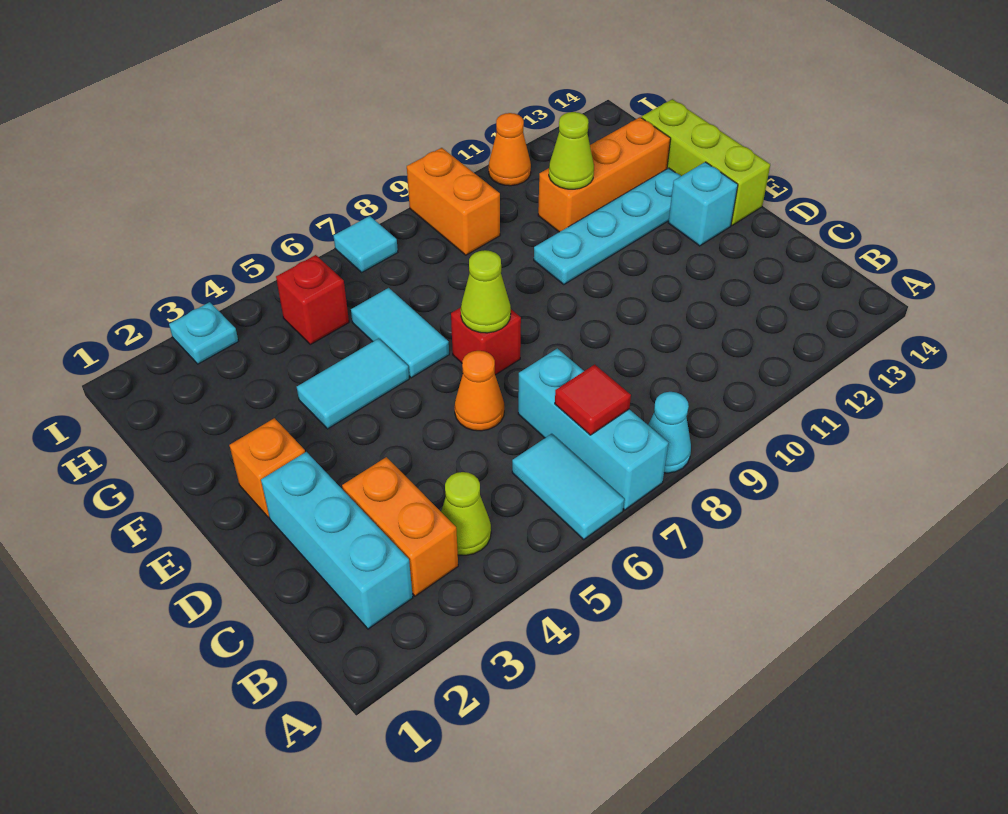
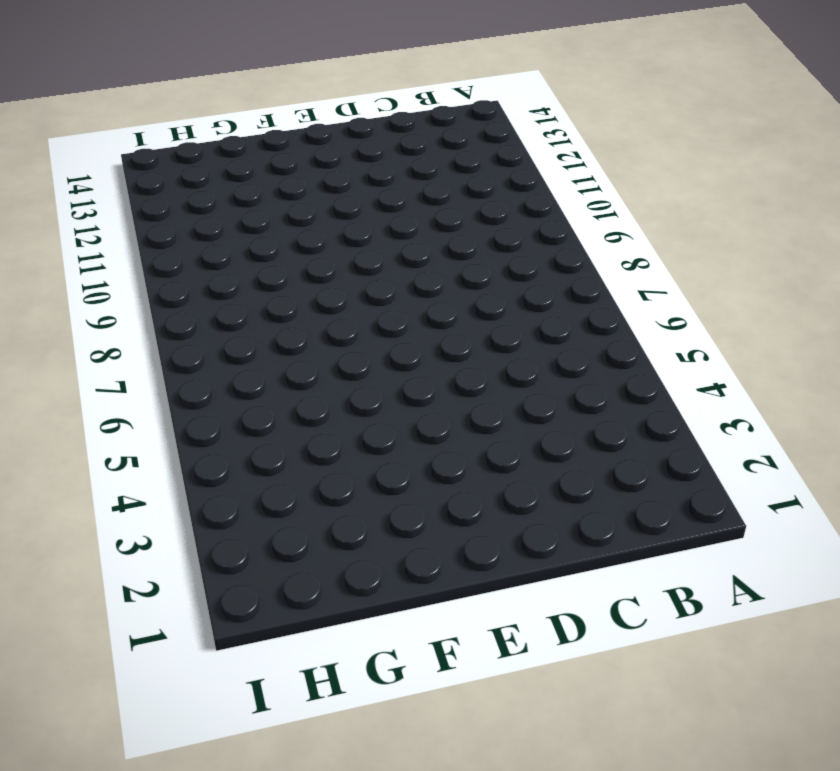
none -> cyan 1x2 tile [512,434,624,539]
none -> cyan 1x3 brick [518,348,668,510]
none -> cyan 1x1 cone [648,392,691,473]

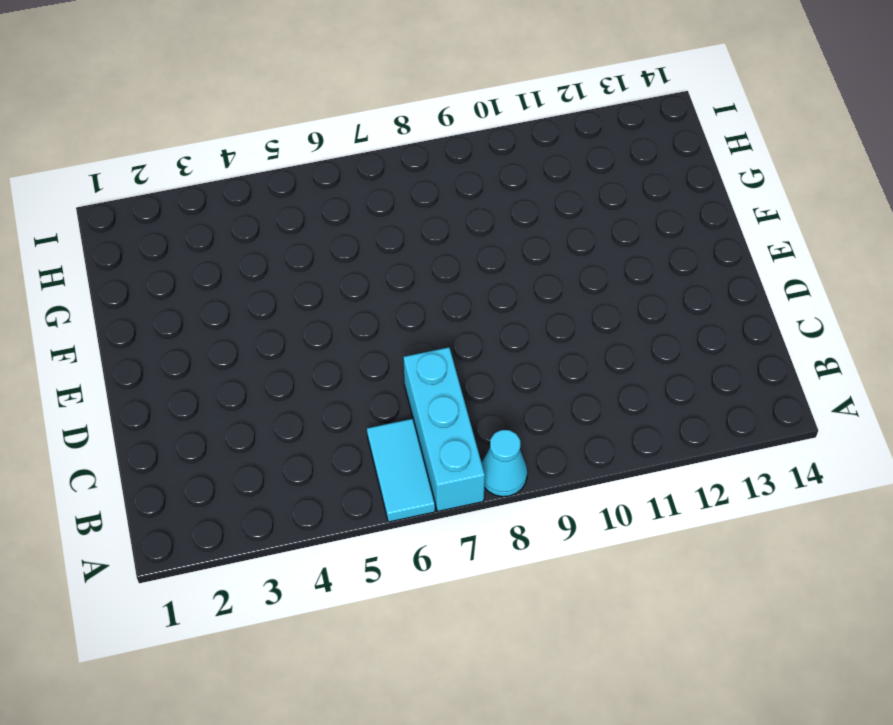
none -> cyan 1x3 brick [261,452,413,629]
none -> orange 1x2 brick [342,457,458,596]
none -> lime 1x1 cone [441,472,491,555]

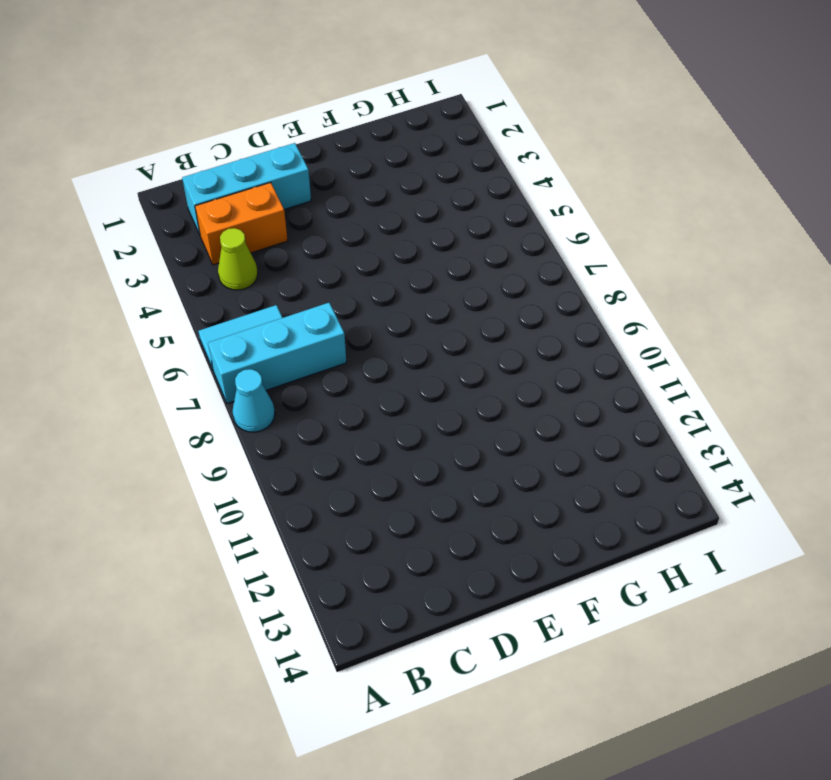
none -> orange 1x1 cone [454,351,504,431]
none -> orange 1x1 brick [229,418,305,518]
none -> red 1x1 brick [451,307,521,375]

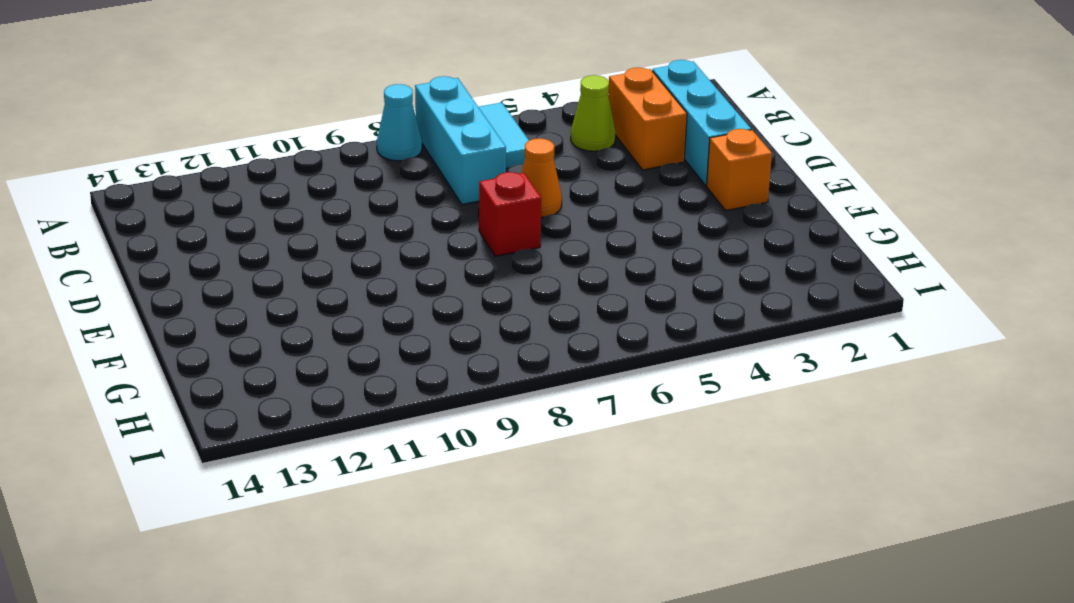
none -> cyan 1x1 brick [668,162,738,246]
none -> lime 1x3 brick [642,99,770,225]
none -> cyan 1x2 tile [297,338,409,429]

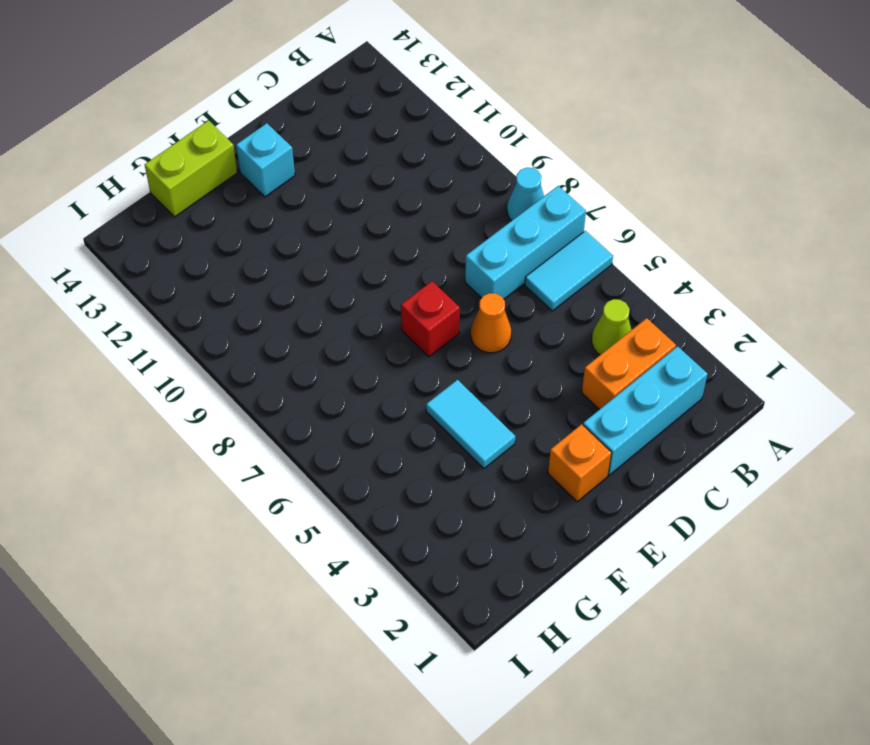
lime 1x2 brick [145,121,237,217] -> lime 1x3 brick [642,99,770,225]
none -> cyan 1x2 tile [351,288,449,378]
none -> cyan 1x4 plate [534,168,681,284]
none -> orange 1x3 brick [538,117,671,232]

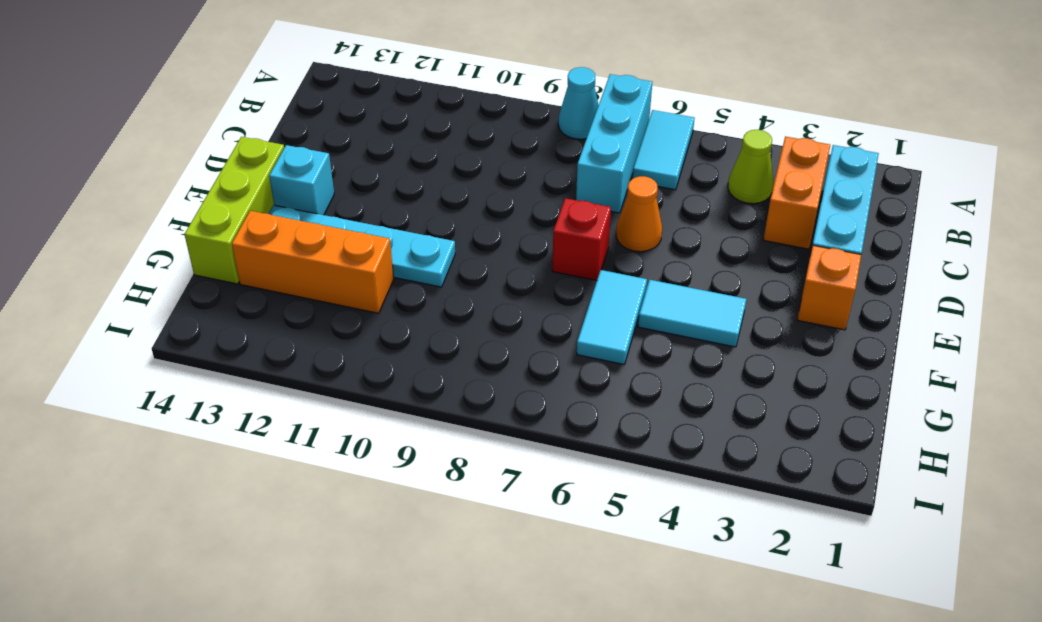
none -> red 1x1 brick [276,255,349,345]
none -> orange 1x2 brick [407,148,500,255]
none -> cyan 1x1 plate [169,302,238,364]

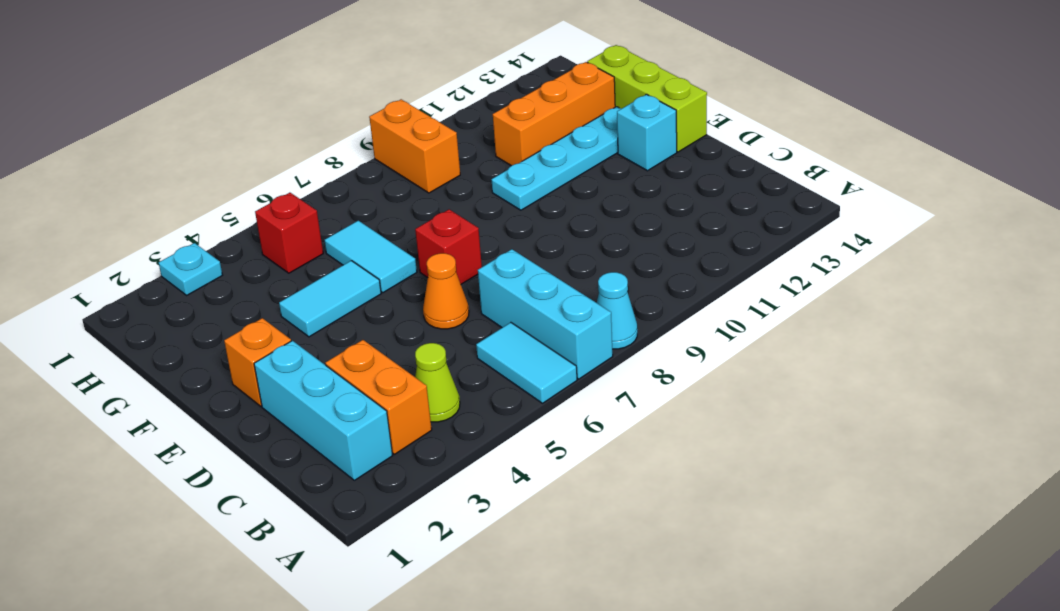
none -> cyan 1x1 tile [334,216,398,272]
none -> orange 1x1 cone [489,113,531,186]
none -> red 1x1 tile [555,364,631,435]

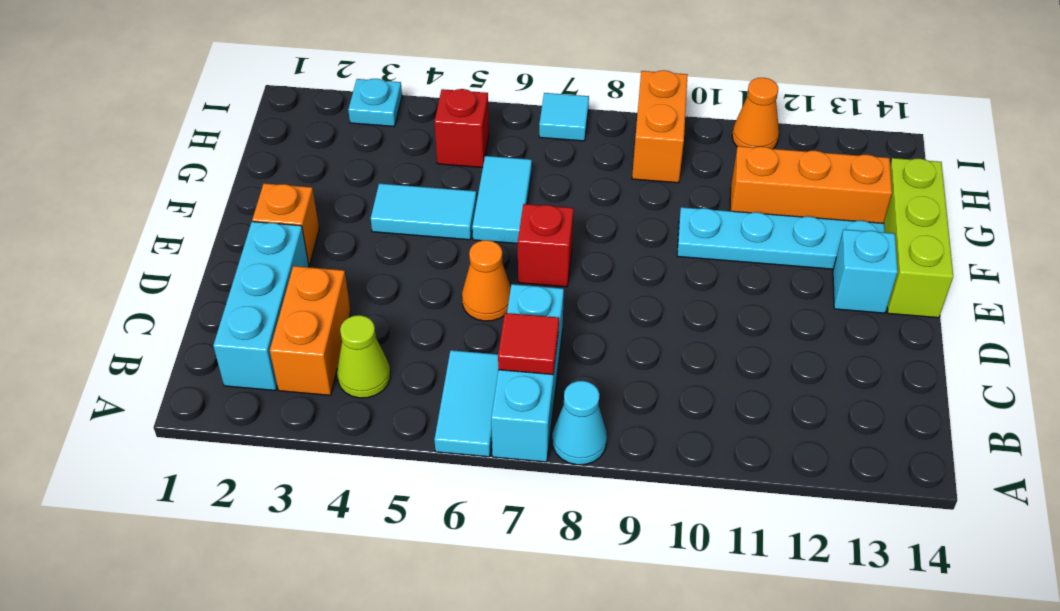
none -> lime 1x1 cone [461,250,511,333]
none -> lime 1x1 cone [549,112,594,189]

